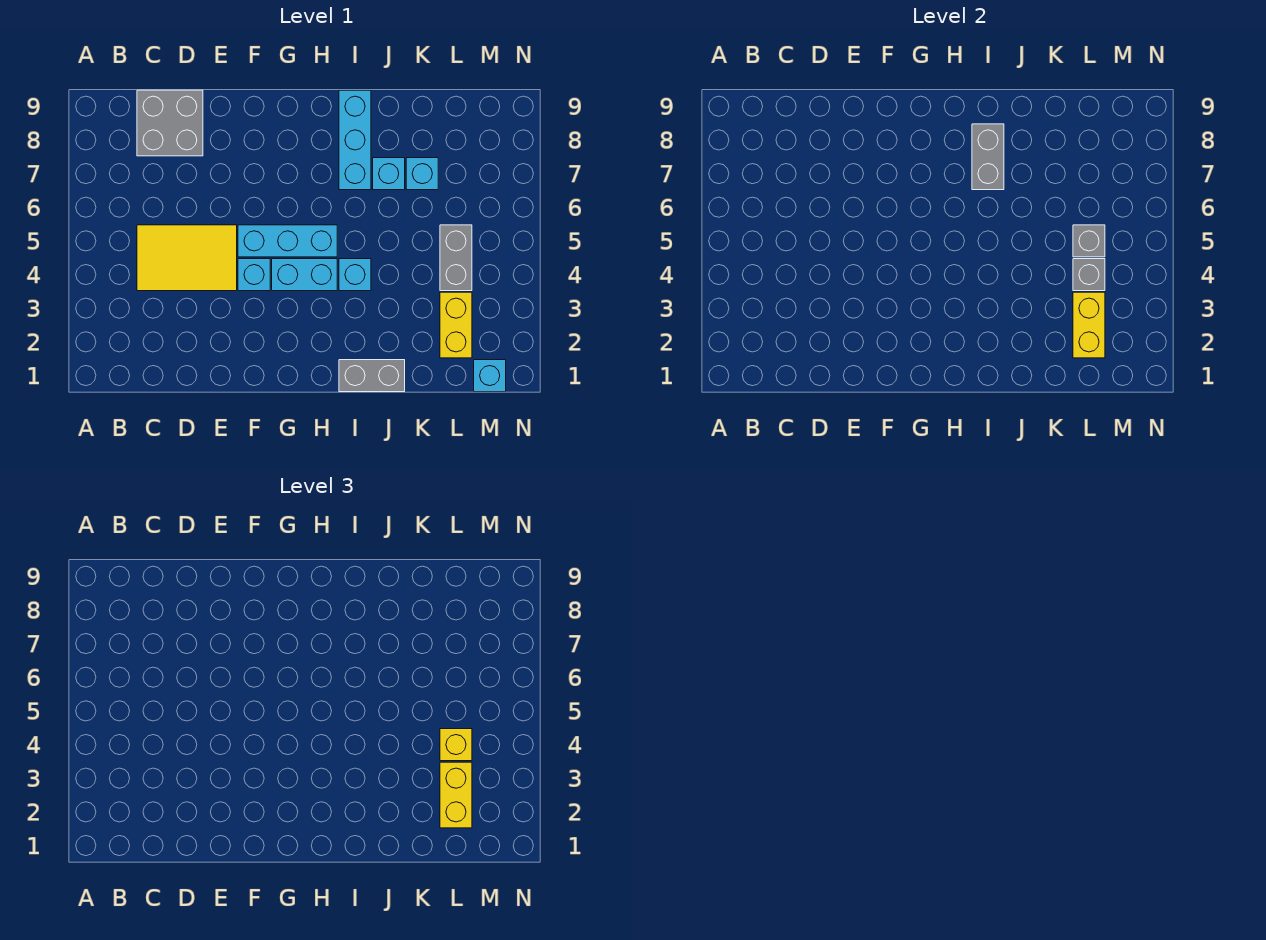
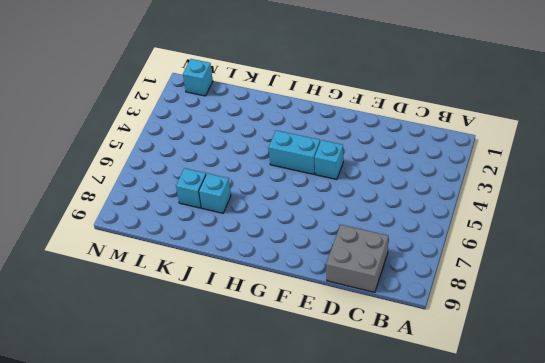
none -> yellow 2x3 tile [137,225,237,291]
none -> cyan 1x3 brick [238,225,337,257]
none -> grey 1x2 brick [339,360,405,392]

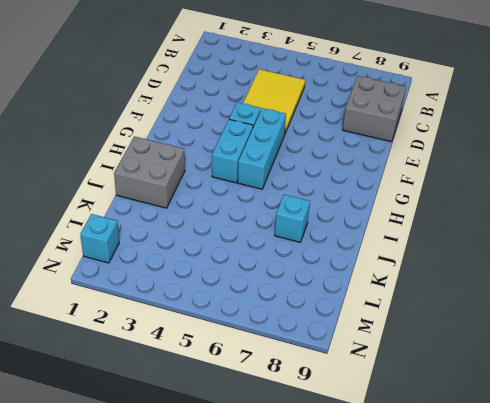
grey 2x2 brick [114,136,185,208] -> grey 1x2 brick [339,360,405,392]
none -> cyan 1x1 brick [339,259,371,291]
none -> cyan 1x3 brick [339,90,371,190]
none -> cyan 1x1 brick [406,158,438,190]

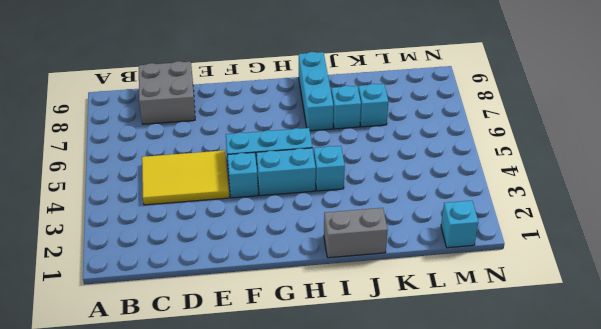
none -> yellow 1x2 brick [440,292,472,358]
none -> grey 1x2 brick [440,225,472,291]
none -> grey 1x2 brick [972,124,1004,190]

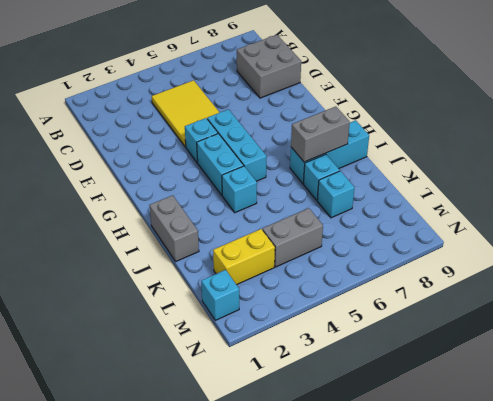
none -> yellow 1x2 brick [1073,292,1105,358]
none -> grey 1x1 brick [1073,259,1105,291]
none -> grey 1x1 brick [1073,225,1105,257]

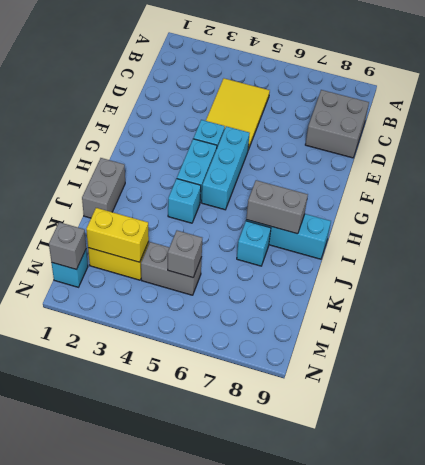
grey 1x1 brick [49,222,86,270] -> grey 1x1 brick moved to [1073,259,1105,291]
none -> cyan 1x1 brick [406,158,438,190]
none -> yellow 1x2 brick [440,762,472,828]
none -> yellow 1x1 brick [440,729,472,761]

